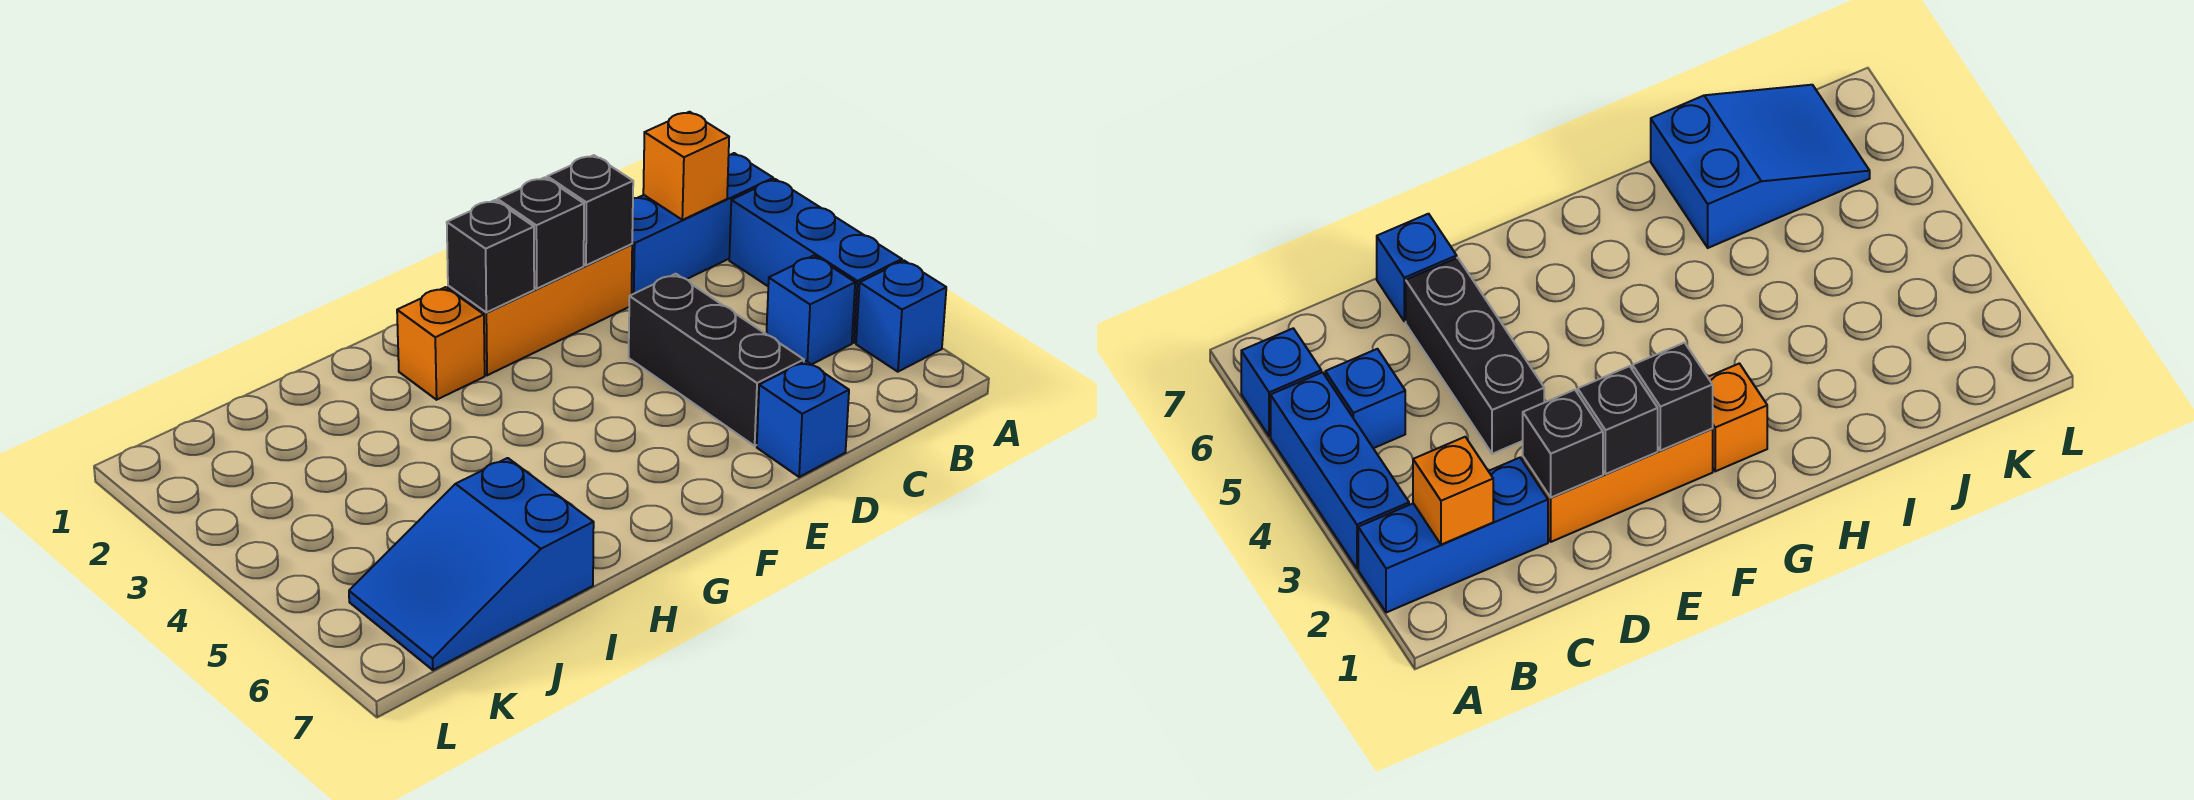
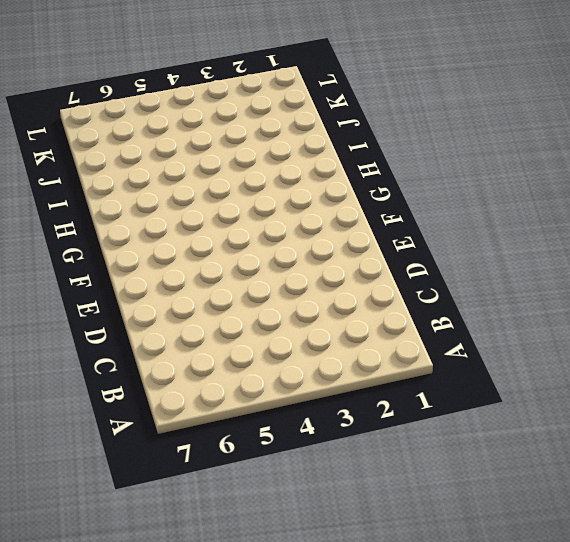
none -> blue 1x3 brick [631,153,773,295]
none -> blue 1x3 brick [729,179,902,343]
none -> blue 1x1 brick [856,261,946,372]

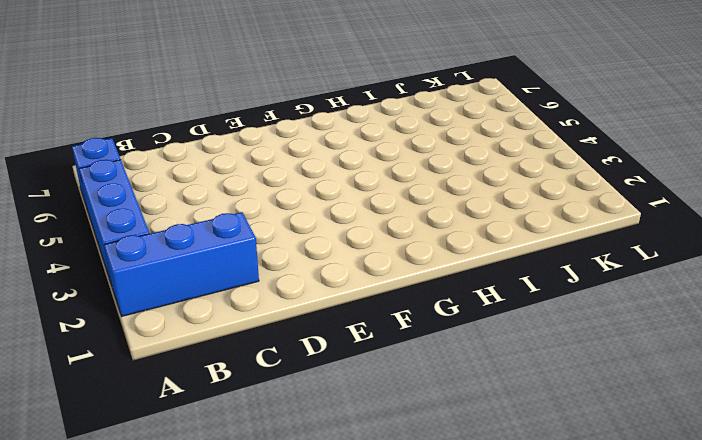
none -> blue 1x1 brick [766,256,855,365]
none -> orange 1x3 brick [448,244,632,375]
none -> black 1x3 brick [629,274,804,446]

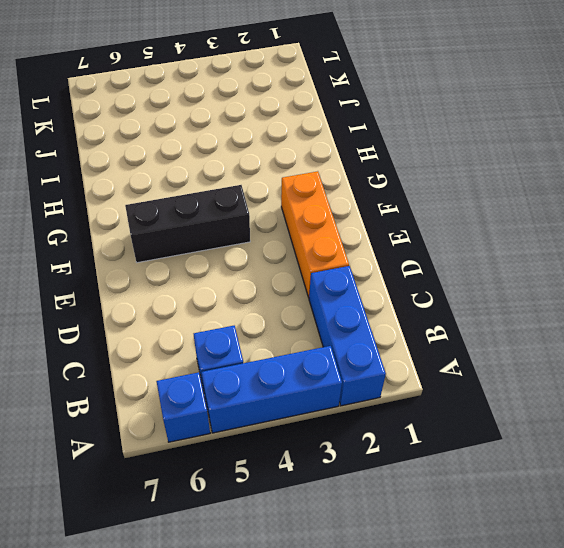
black 1x3 brick [125,185,250,263] -> black 1x3 brick moved to [629,274,804,446]
none -> blue 1x1 brick [757,361,849,477]
none -> orange 1x1 brick [397,287,485,400]
none -> blue 2x3 slope [349,458,594,670]

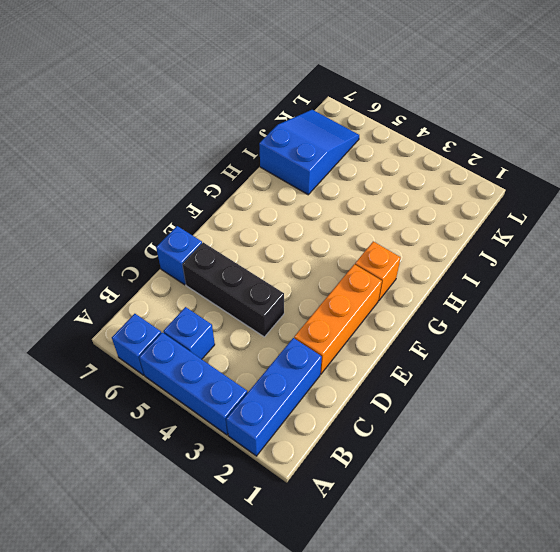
none -> orange 1x1 brick [643,112,729,220]
none -> black 1x1 brick [547,155,633,265]
none -> black 1x1 brick [497,178,584,289]

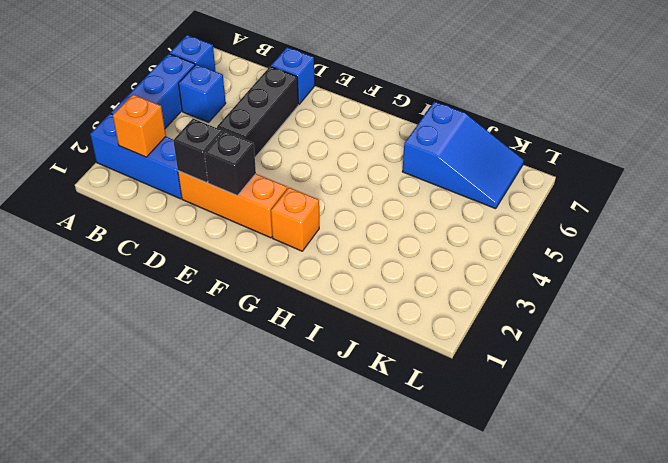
none -> black 1x1 brick [447,200,534,312]

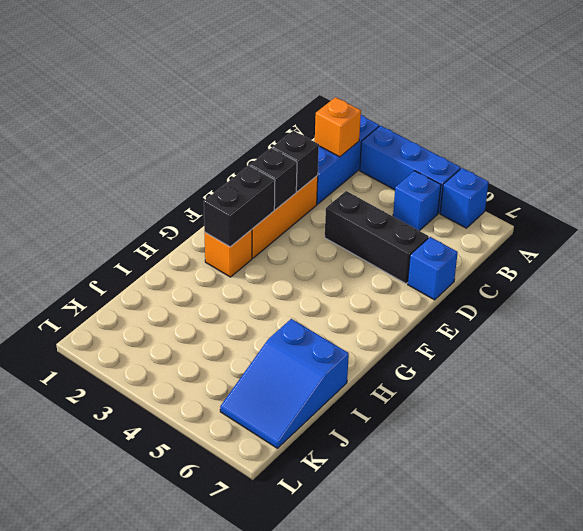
black 1x2 brick [204,166,275,247] -> black 1x1 brick [447,200,534,312]

